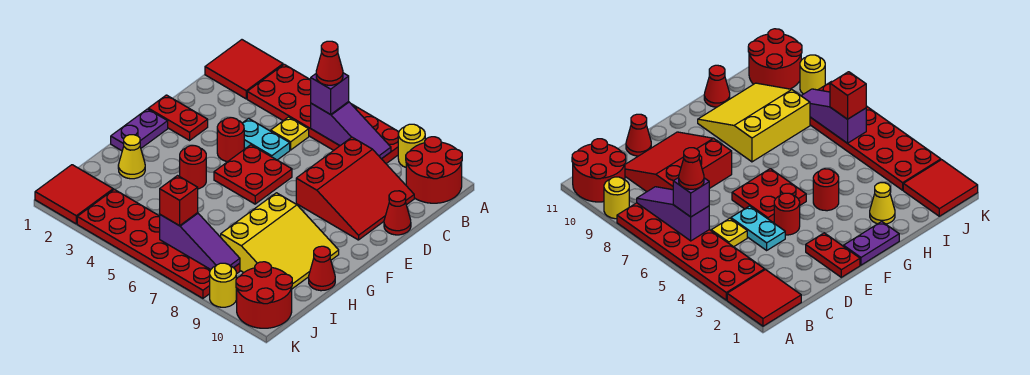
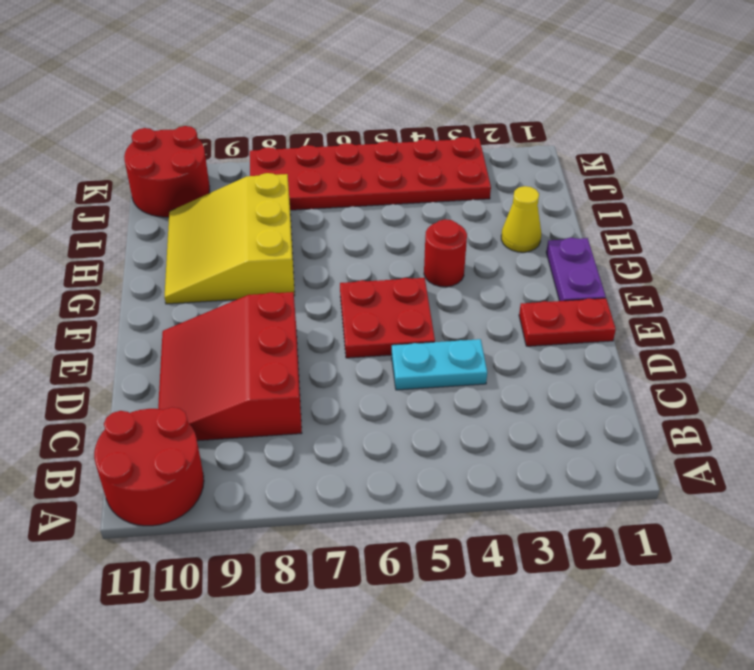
none -> red 2x2 tile [205,40,283,99]
none -> red 2x6 plate [247,64,399,164]
none -> yellow 1x1 round brick [398,124,425,167]

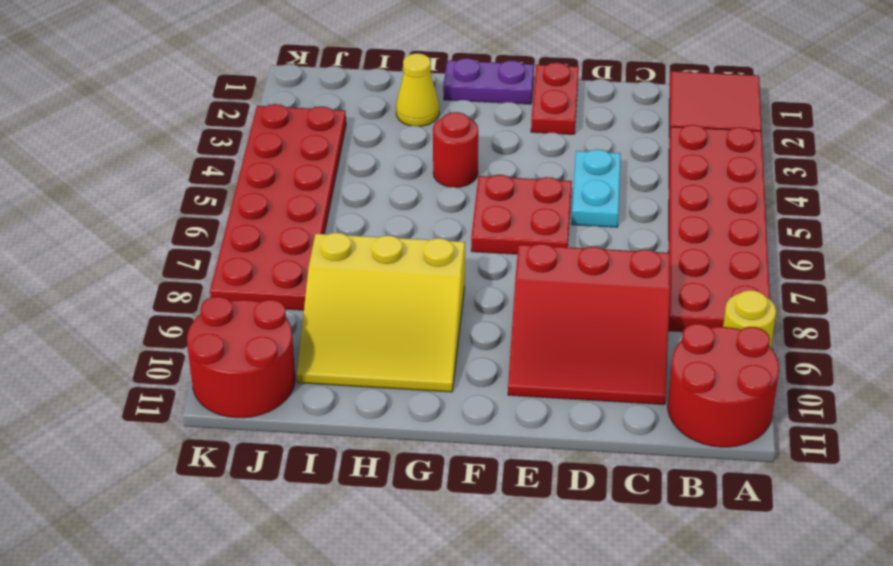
none -> yellow 1x1 plate [271,117,309,150]
none -> red 1x1 cone [384,191,411,235]
none -> red 1x1 round brick [217,118,244,162]

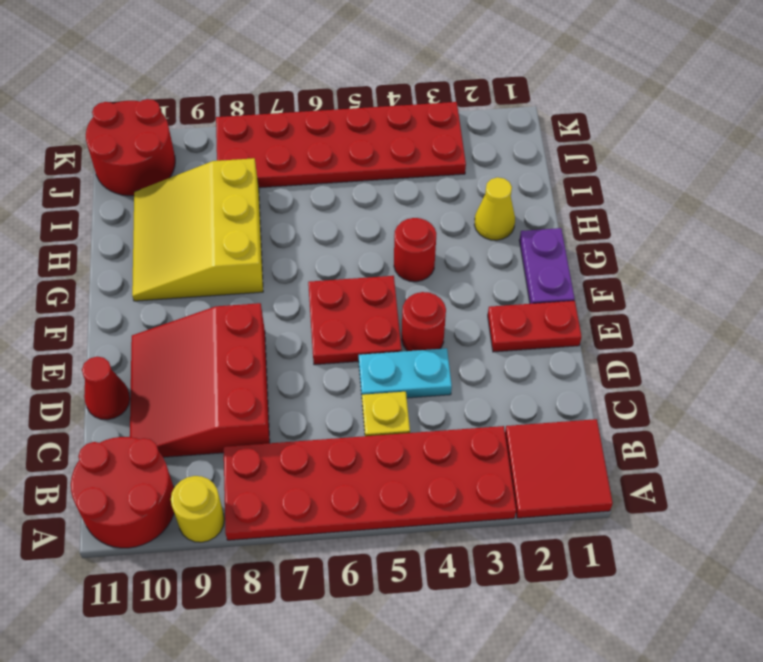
none -> red 1x1 cone [309,246,335,291]
none -> red 2x2 tile [35,165,113,224]
none -> yellow 1x1 round brick [210,263,236,307]

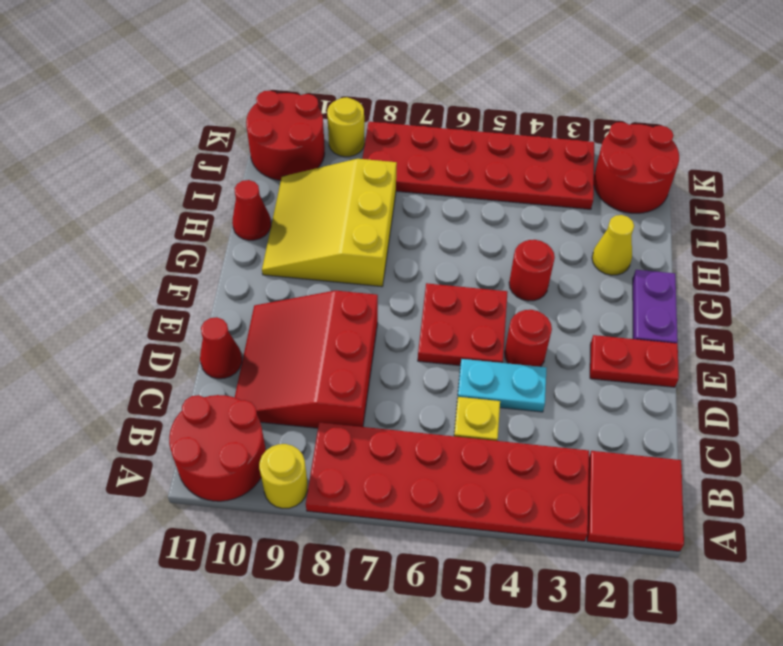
red 2x2 round brick [594,122,679,213] -> red 2x2 tile [35,165,113,224]
none -> purple 1x3 slope [311,102,391,159]
none -> purple 1x3 slope [160,213,240,270]
none -> purple 1x1 brick [311,73,349,115]

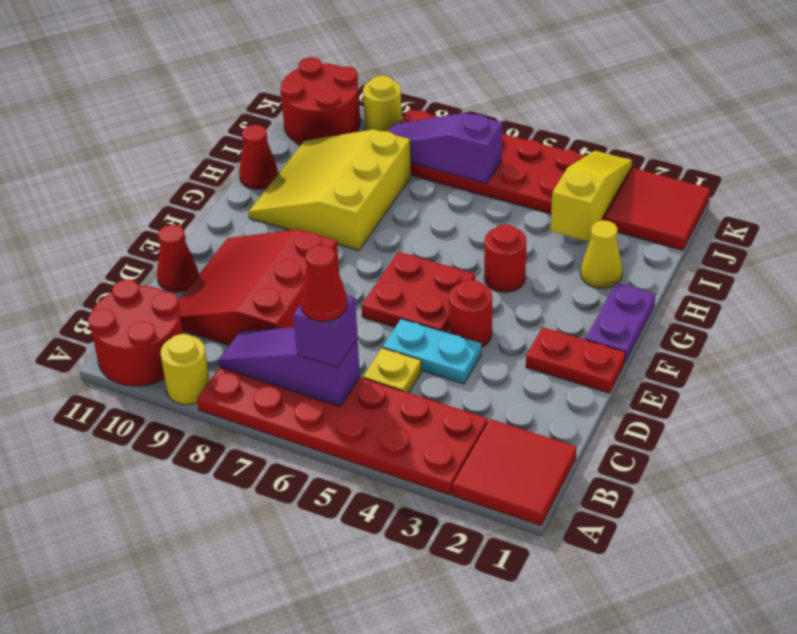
yellow 1x3 slope [551,151,632,242] -> none
none -> red 1x1 brick [160,176,198,226]

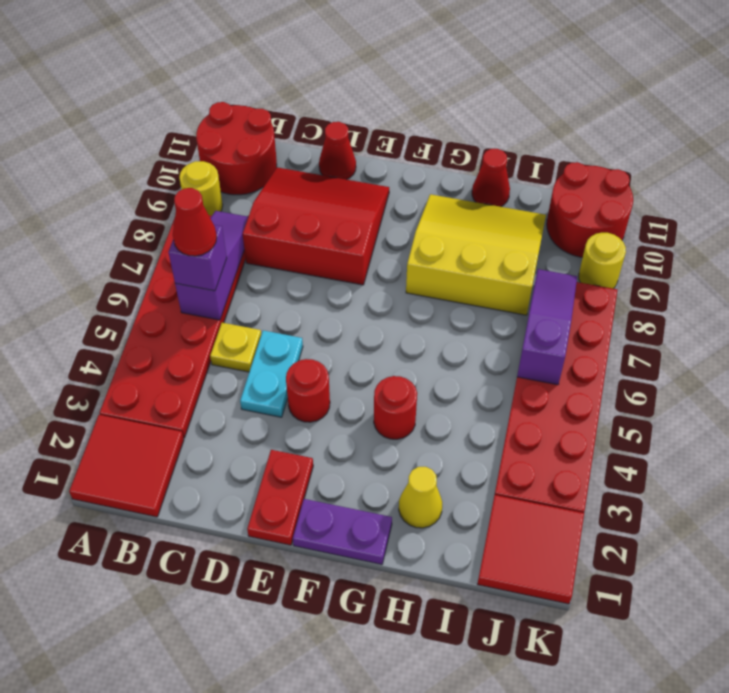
none -> red 2x2 plate [214,145,292,204]
none -> red 1x1 brick [160,176,198,226]

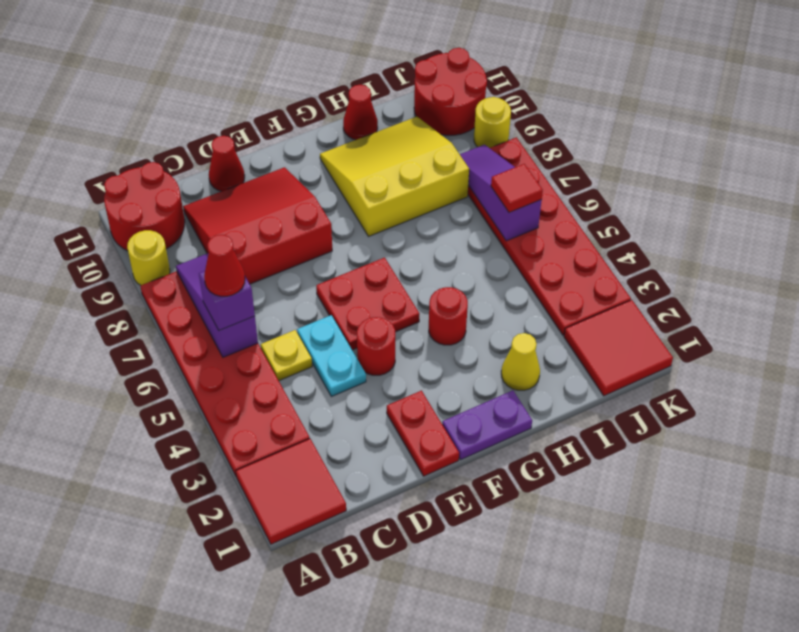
red 1x1 tile [491,164,543,213] -> red 1x1 brick [160,176,198,226]

